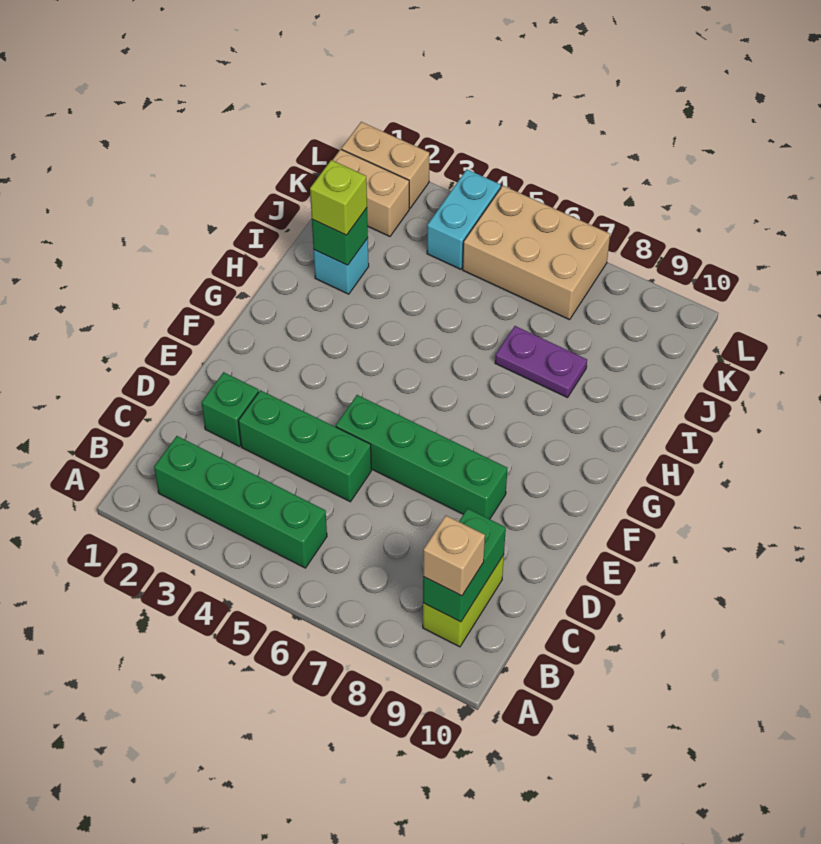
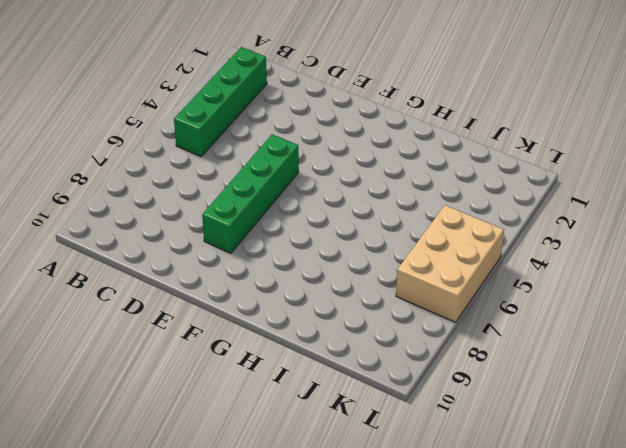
none -> lime 1x2 brick [423,555,504,647]
none -> green 1x1 brick [201,372,259,446]
none -> green 1x3 brick [238,390,371,502]

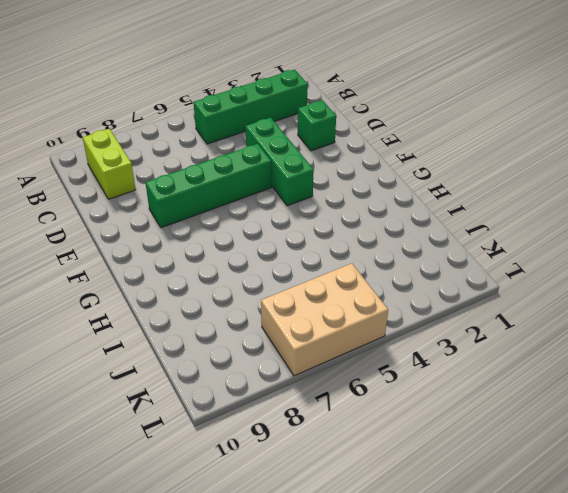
green 1x3 brick [245,117,314,206] -> green 1x3 brick turned to [238,390,371,502]
none -> cyan 1x1 brick [314,238,369,294]
none -> purple 1x2 plate [495,326,587,398]
none -> tan 1x2 brick [333,149,409,236]

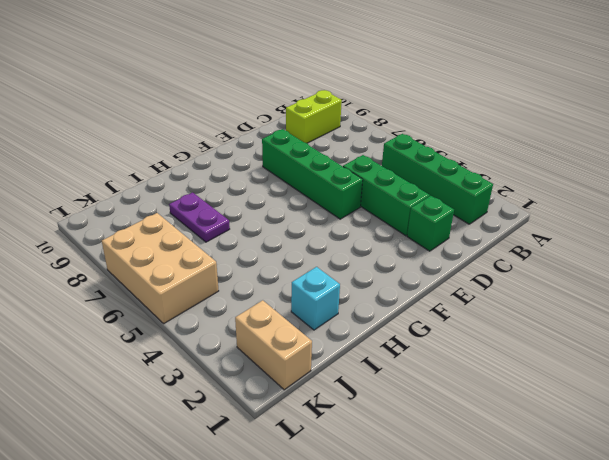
none -> cyan 1x2 brick [427,170,501,269]
none -> tan 1x2 brick [342,122,429,208]
none -> green 1x2 brick [423,508,506,622]

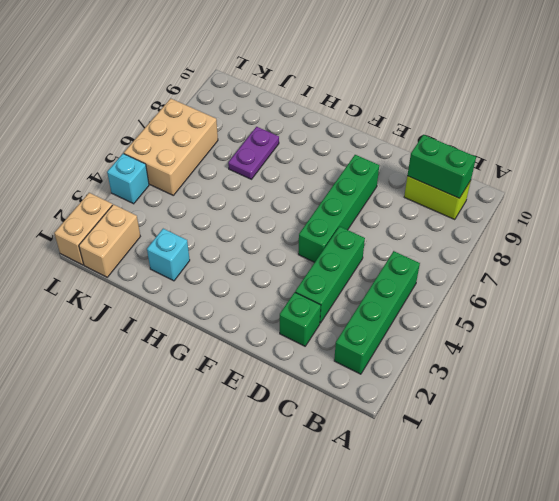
cyan 1x1 brick [107,154,149,204] -> cyan 1x2 brick [427,170,501,269]
none -> green 1x1 brick [312,208,368,265]
none -> tan 1x1 brick [423,516,485,596]
none -> lime 1x1 brick [310,160,367,235]

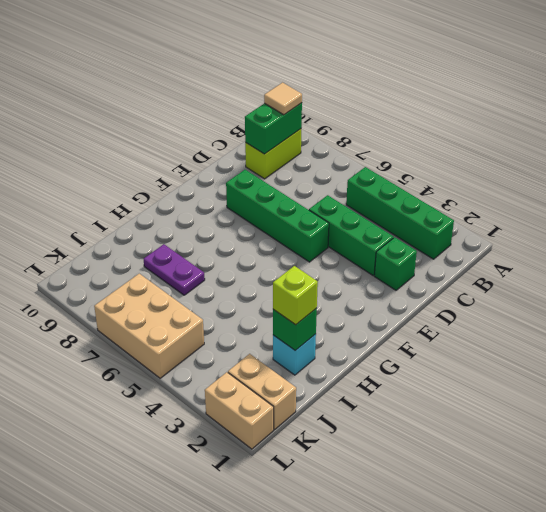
tan 1x1 tile [264,83,302,115] -> tan 1x1 brick [423,516,485,596]
none -> cyan 1x2 brick [427,170,501,269]

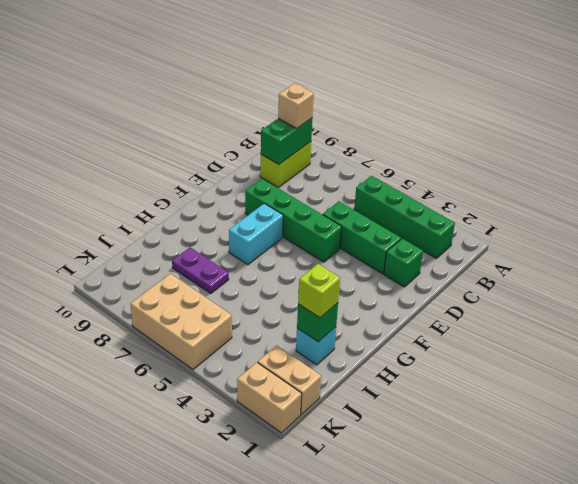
cyan 1x2 brick [229,203,283,265] -> cyan 1x2 brick moved to [427,170,501,269]

